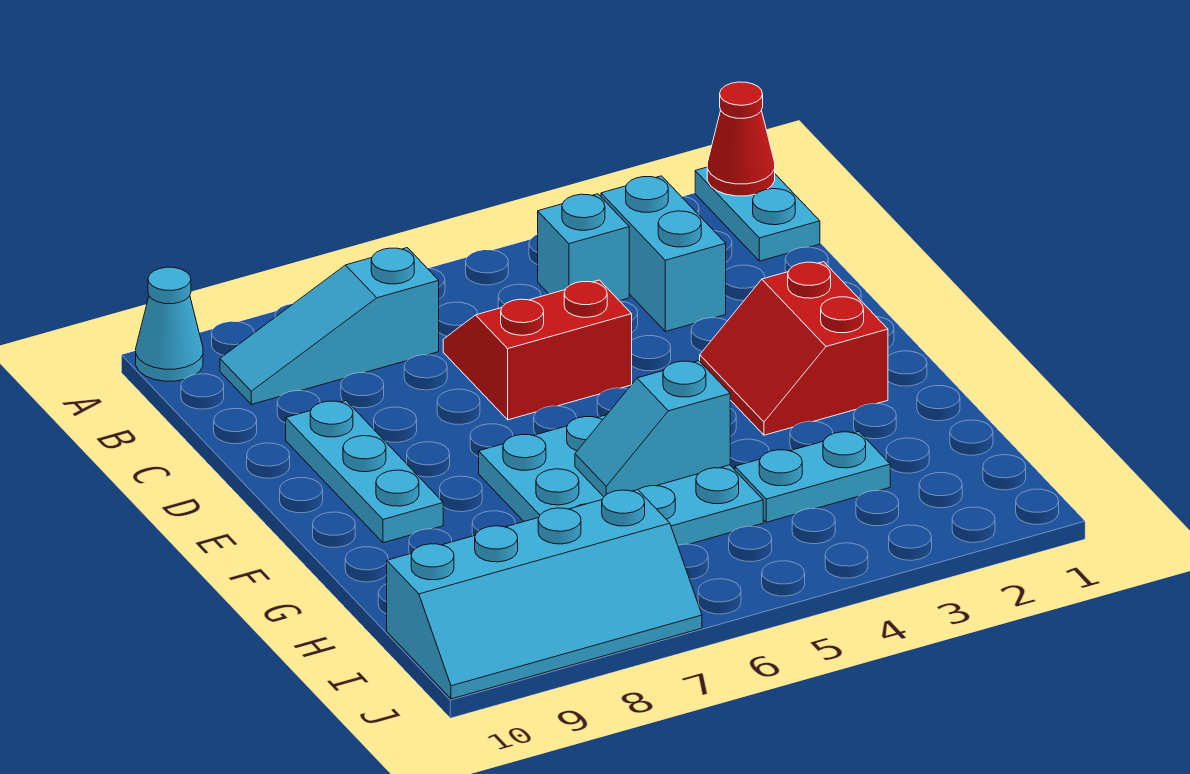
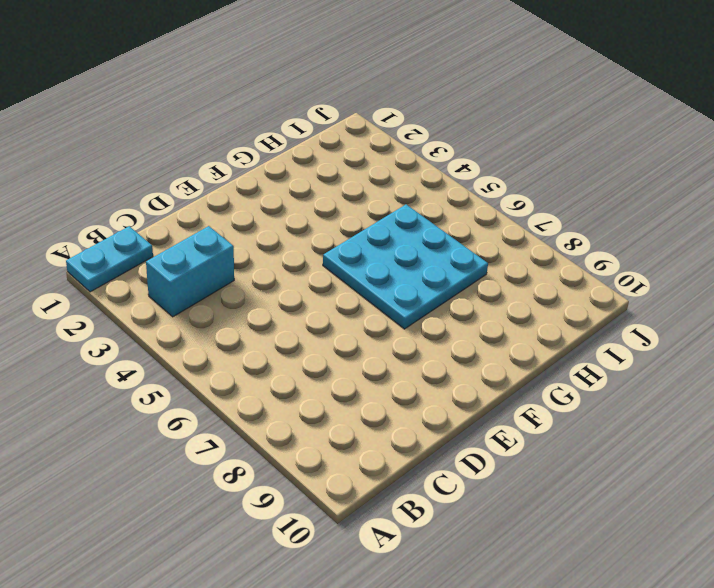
none -> cyan 1x1 cone [136,267,203,381]
none -> cyan 1x1 brick [538,194,629,301]
none -> cyan 1x3 slope [220,248,439,404]

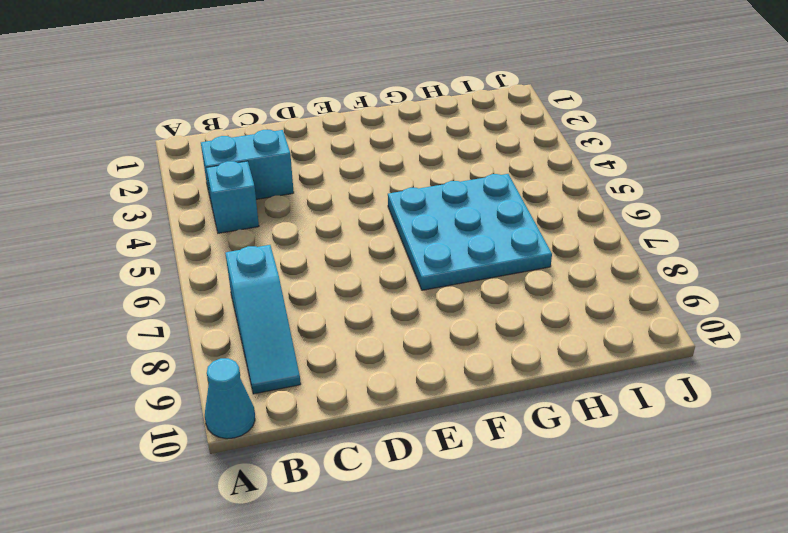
none -> cyan 1x2 plate [695,167,820,261]
none -> red 2x2 slope [443,280,632,420]
none -> cyan 1x3 plate [286,401,443,543]

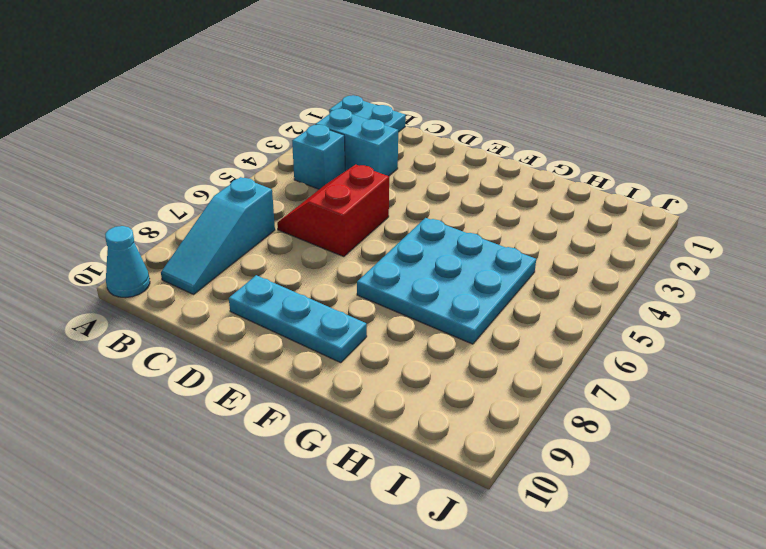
none -> red 2x2 slope [700,262,888,435]
none -> cyan 1x2 plate [735,431,890,522]
none -> cyan 2x4 slope [387,490,702,699]

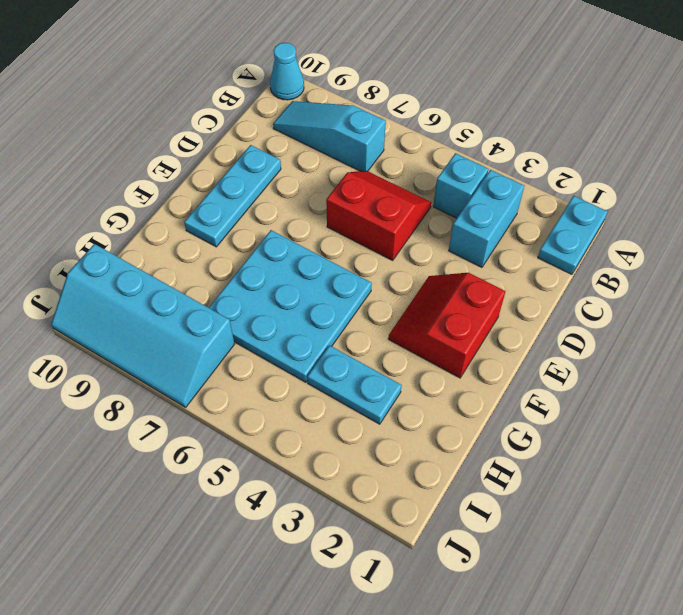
none -> red 1x1 cone [707,82,775,196]
none -> cyan 1x2 slope [575,361,730,497]

